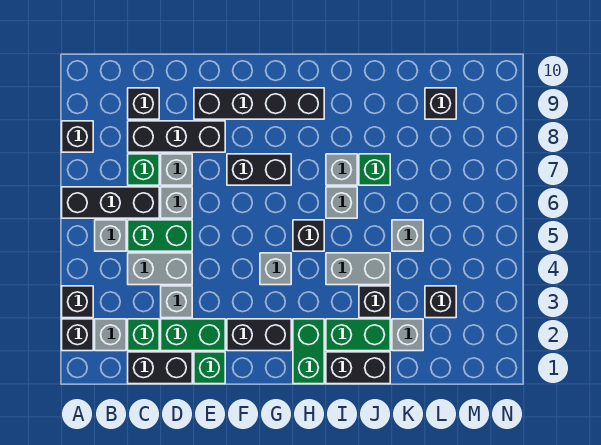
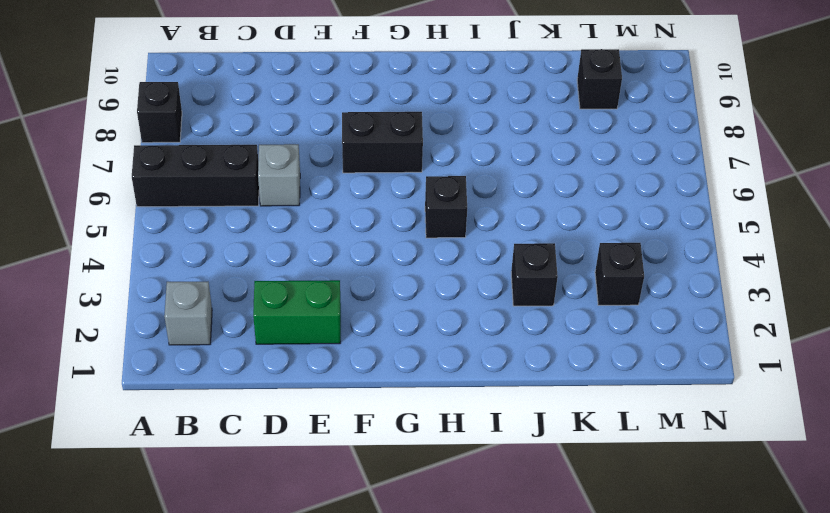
none -> black 1x1 brick [62,319,93,351]
none -> black 1x1 brick [62,286,93,318]
none -> grey 1x1 brick [95,220,126,251]
none -> black 1x2 brick [128,352,192,384]

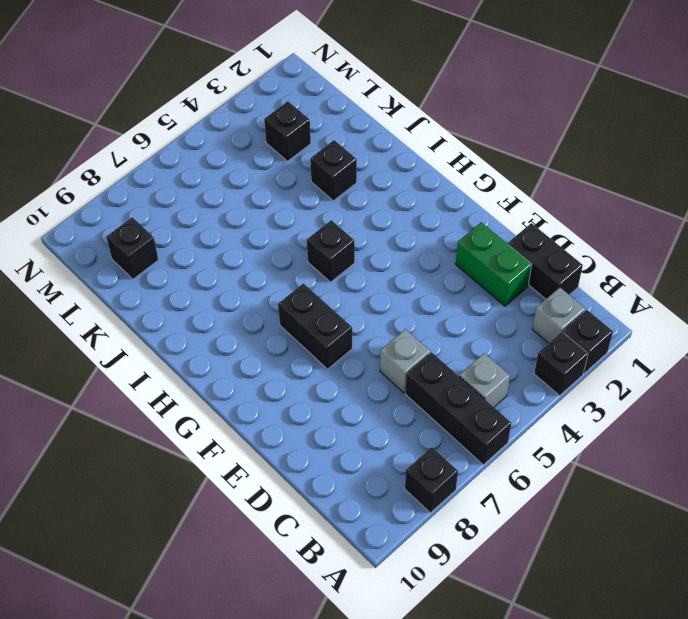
none -> green 1x1 brick [128,319,159,351]
none -> grey 1x2 brick [128,253,192,285]
none -> green 1x2 brick [128,220,192,251]
none -> green 1x1 brick [128,154,159,185]

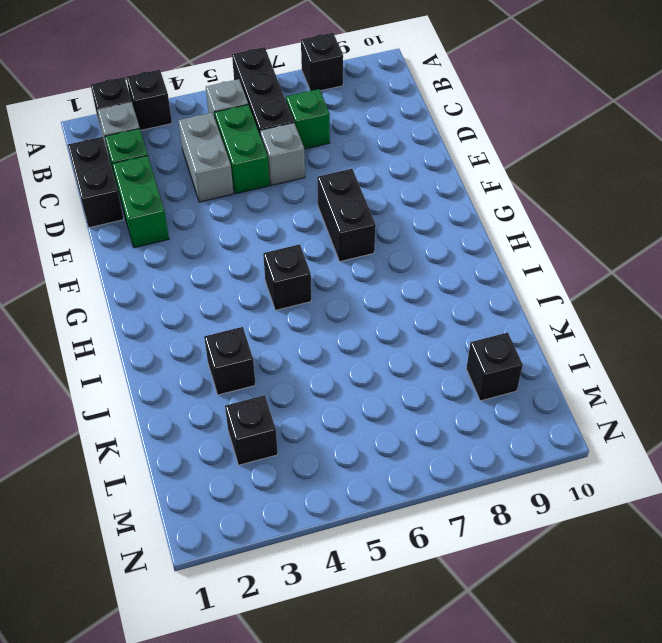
none -> black 1x3 brick [128,121,225,152]
none -> black 1x1 brick [128,88,159,119]
none -> grey 1x1 brick [161,286,192,318]
none -> grey 1x1 brick [161,154,192,185]

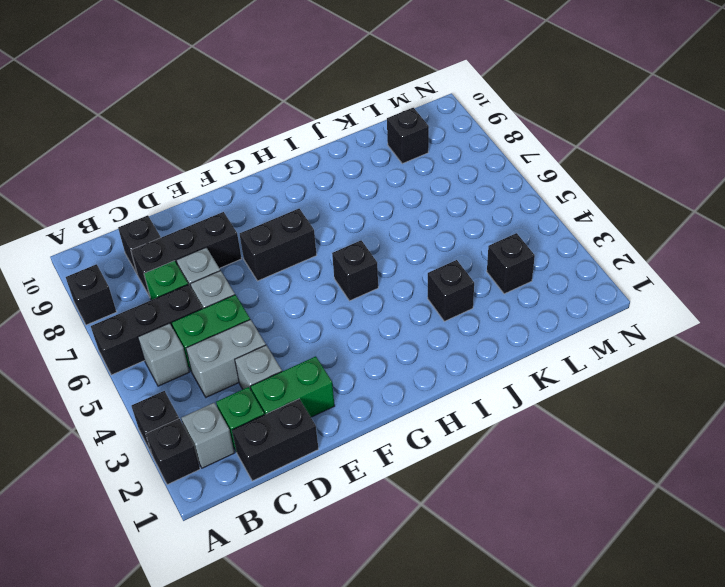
none -> green 1x1 brick [194,352,225,384]
none -> black 1x4 brick [194,88,324,119]
none -> black 1x2 brick [227,319,291,351]
none -> grey 1x1 brick [260,253,291,285]

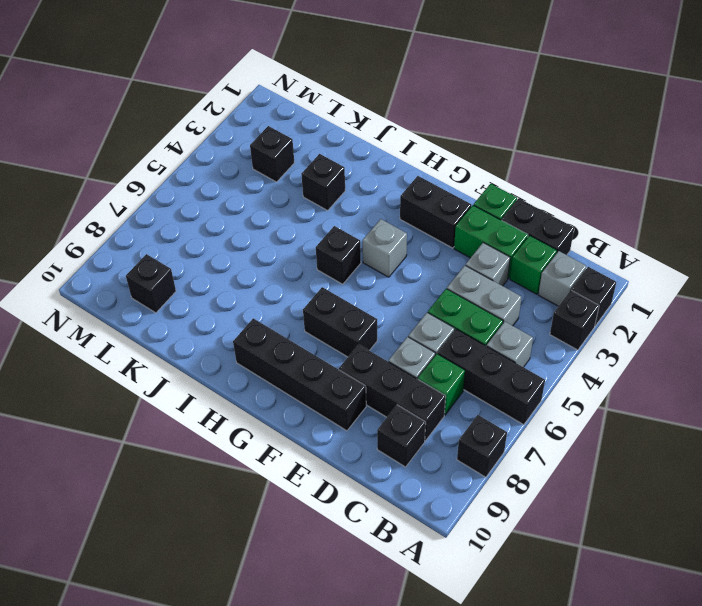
none -> green 1x2 brick [293,319,324,384]
none -> black 1x2 brick [326,352,390,384]
none -> green 1x2 brick [326,319,390,351]
none -> grey 1x2 brick [326,253,390,285]

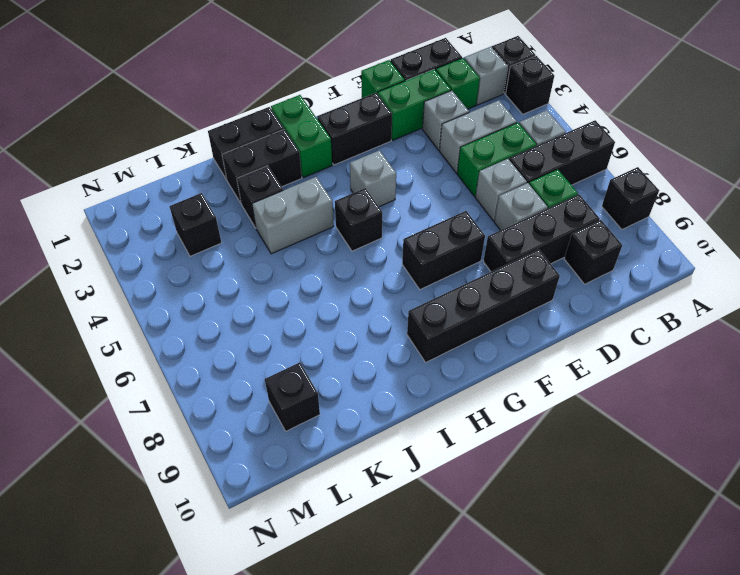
black 1x2 brick [222,129,302,203] -> green 1x2 brick [326,319,390,351]
none -> grey 1x1 brick [326,187,357,218]
none -> grey 1x1 brick [326,154,357,185]
none -> green 1x1 brick [359,154,390,185]
none -> grey 1x1 brick [392,319,423,351]

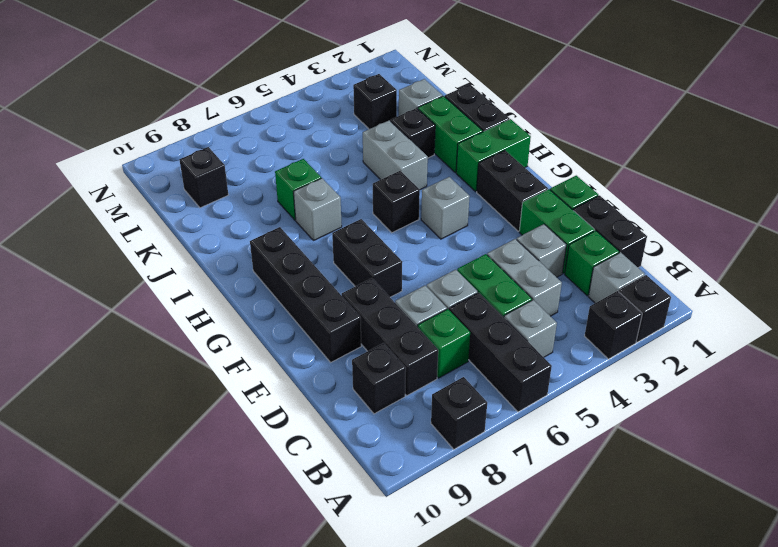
none -> grey 1x1 brick [326,187,357,218]
none -> grey 1x1 brick [392,220,423,251]

